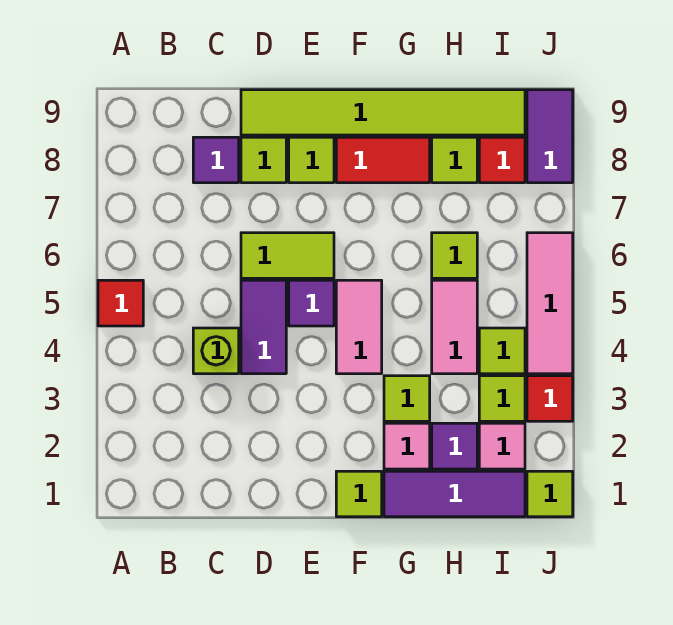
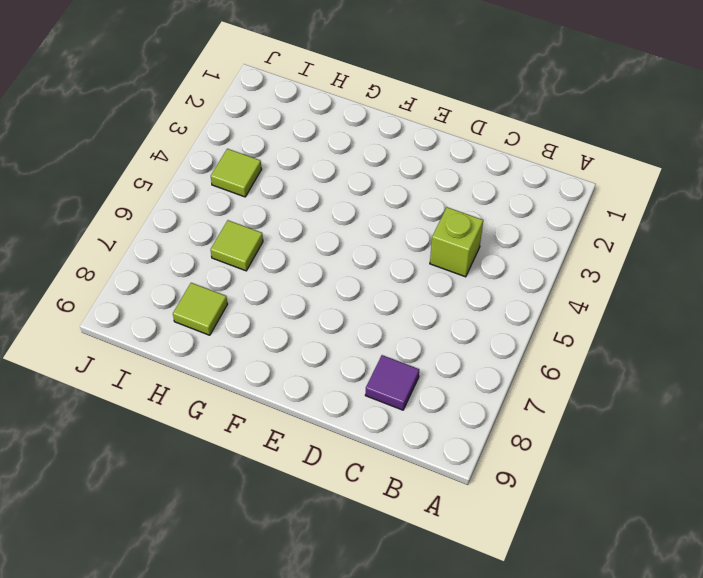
none -> red 1x1 tile [98,280,143,326]
none -> purple 1x2 tile [241,280,286,374]
none -> lime 1x2 tile [241,233,334,278]

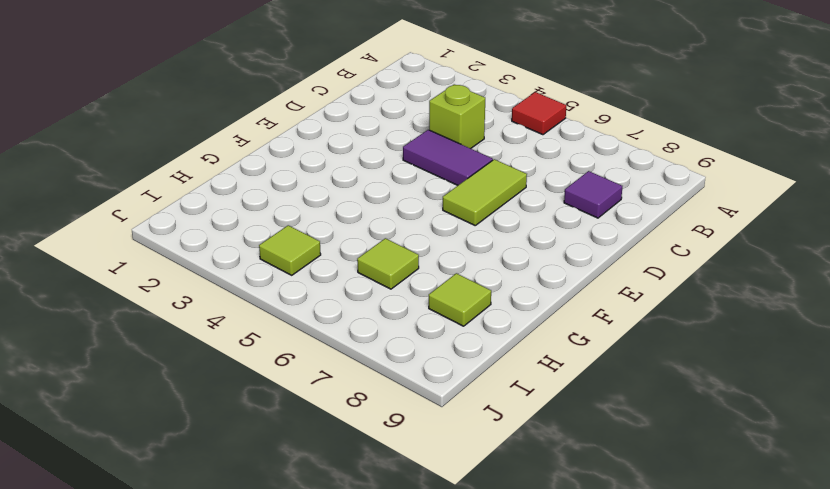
none -> lime 1x1 tile [241,137,286,183]
none -> lime 1x6 tile [241,90,525,135]
none -> purple 1x1 tile [289,280,334,326]

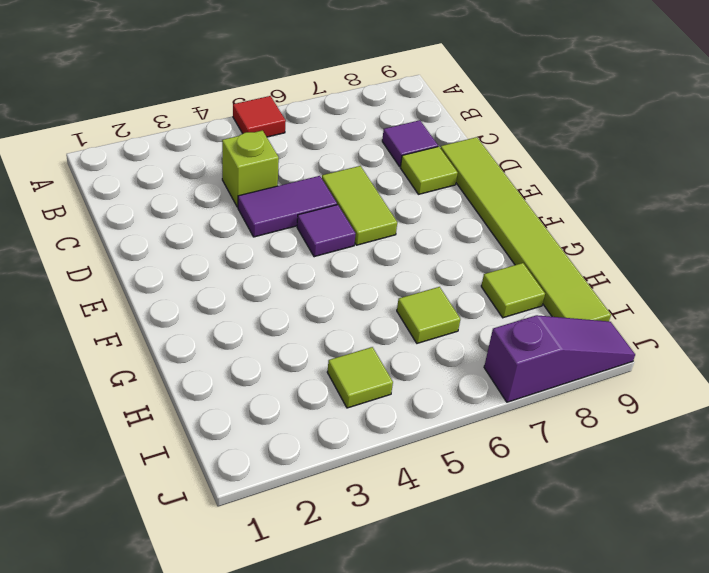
purple 1x3 slope [484,315,635,402] -> purple 1x2 tile [527,90,573,183]
none -> lime 1x1 tile [289,137,334,183]
none -> lime 1x1 tile [336,471,382,517]
none -> pink 1x2 tile [336,280,382,374]

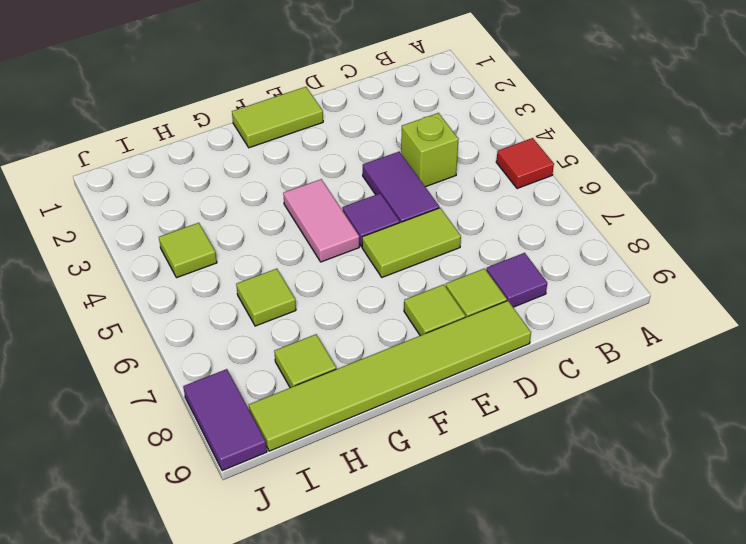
lime 1x2 tile [232,87,323,148] -> lime 1x1 tile [336,471,382,517]
none -> red 1x2 tile [336,137,430,183]
none -> purple 1x3 tile [384,471,525,517]
none -> pink 1x1 tile [384,423,430,469]

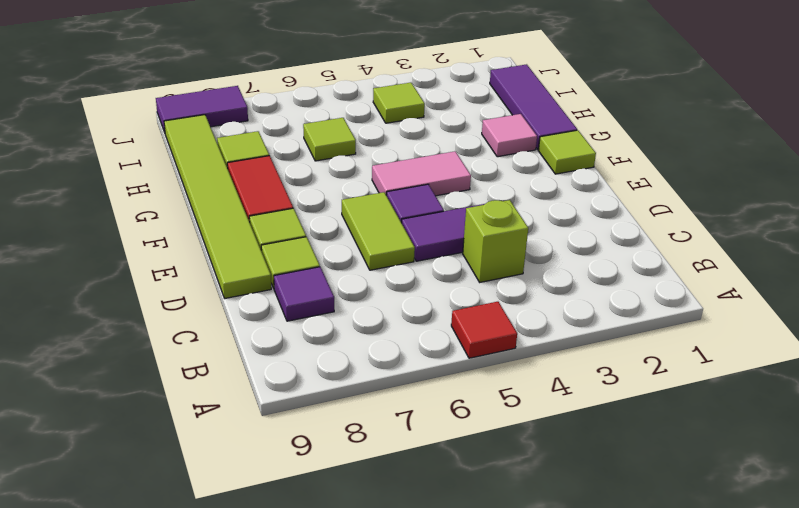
none -> lime 1x1 tile [384,376,430,421]
none -> purple 1x1 tile [432,423,477,469]
none -> pink 1x2 tile [432,280,477,374]

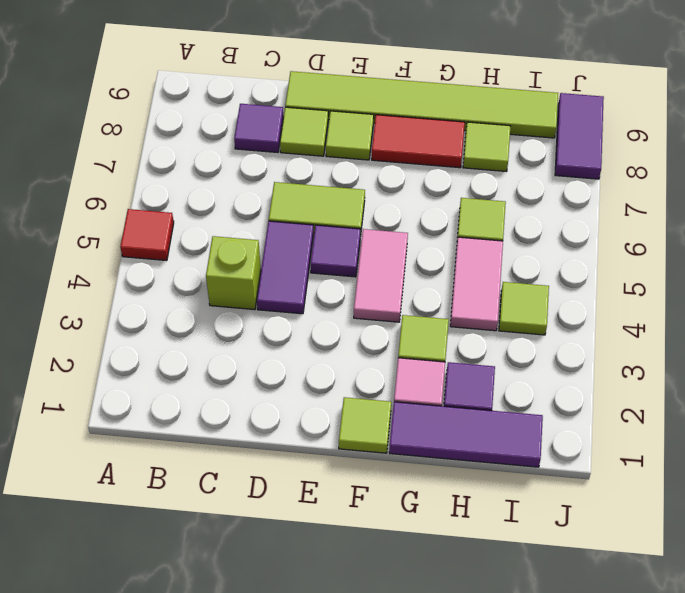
none -> pink 1x1 tile [479,423,525,469]
none -> lime 1x1 tile [479,376,525,421]
none -> red 1x1 tile [479,137,525,183]

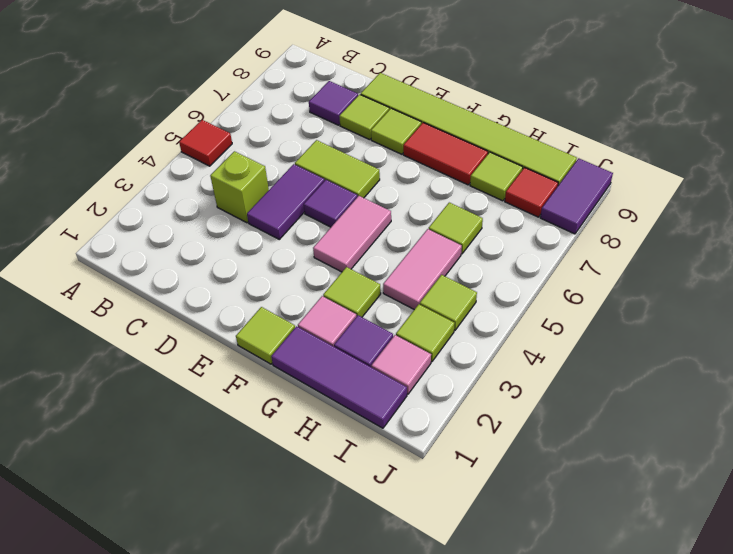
none -> lime 1x1 tile [527,471,573,517]
none -> red 1x1 tile [527,376,573,421]
none -> pink 1x3 tile [527,233,573,374]

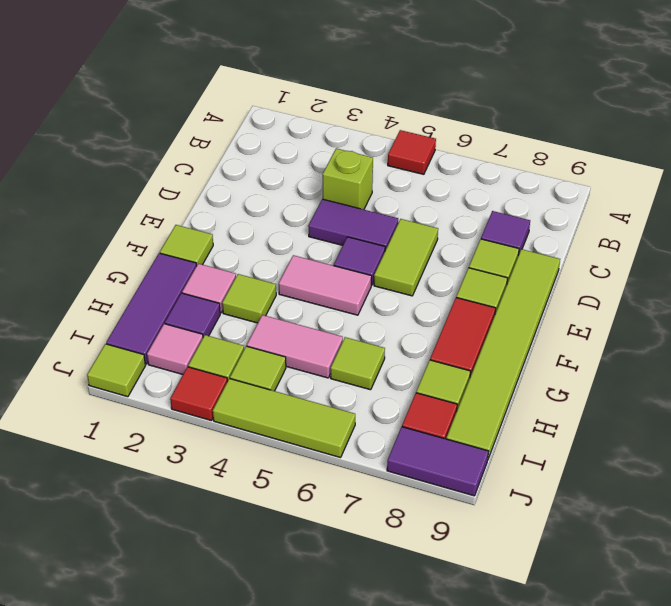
lime 1x3 tile [213,379,355,458] -> pink 1x3 tile [527,233,573,374]

